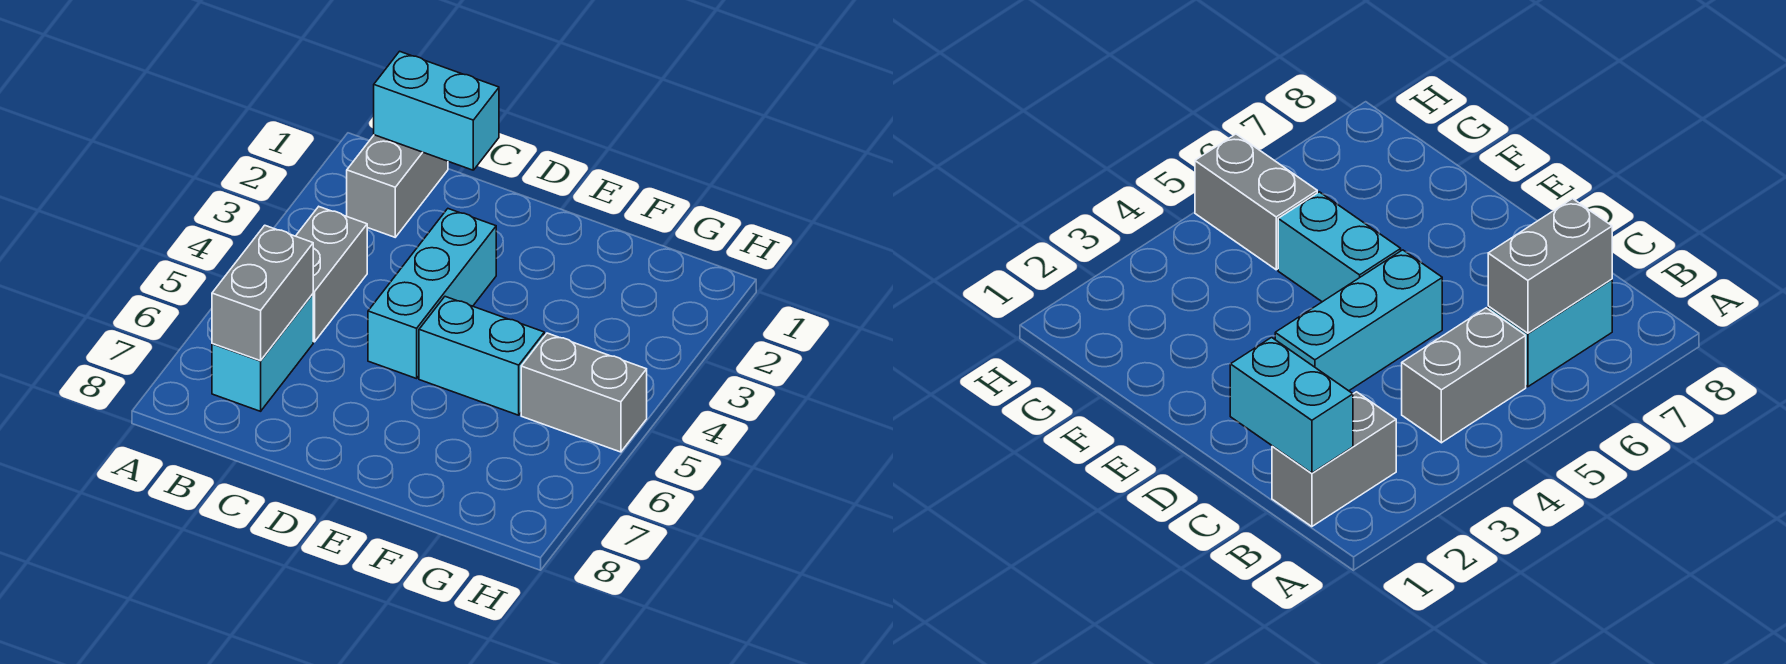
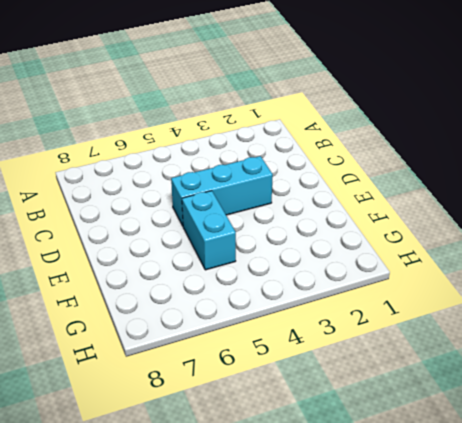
none -> grey 1x2 brick [347,135,448,237]
none -> grey 1x2 brick [296,207,367,342]

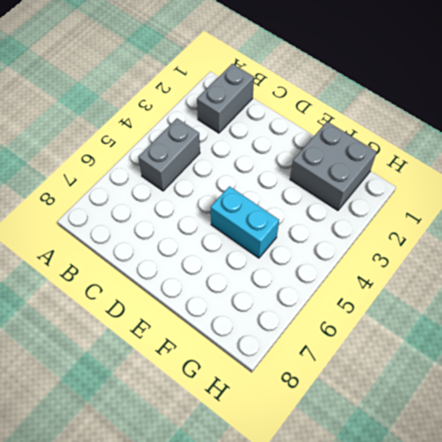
grey 2x2 brick [290,122,376,210] -> none
none -> cyan 1x2 brick [212,294,313,411]
none -> cyan 1x3 brick [368,209,496,379]

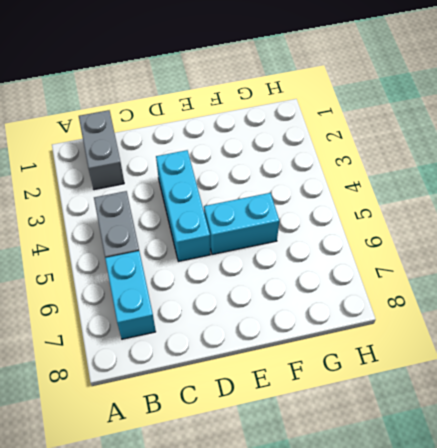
none -> grey 1x2 brick [521,333,647,452]
none -> cyan 1x2 brick [374,51,499,170]

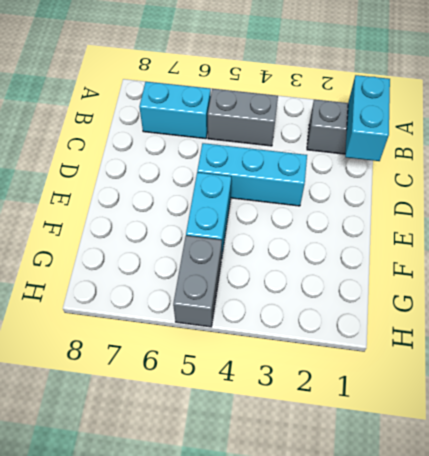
none -> grey 1x2 brick [212,225,313,361]

